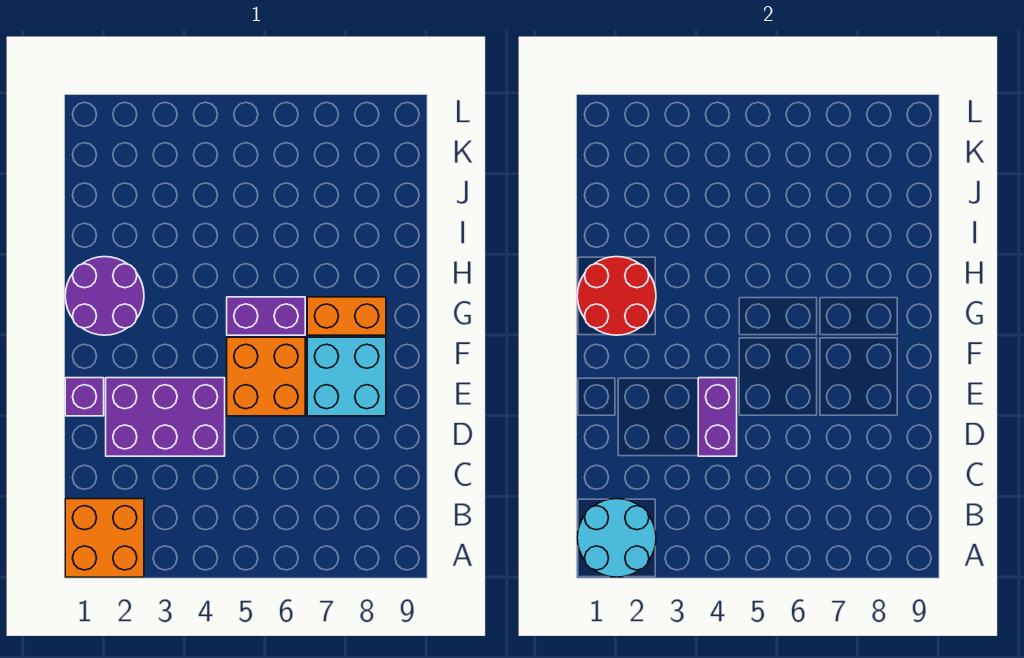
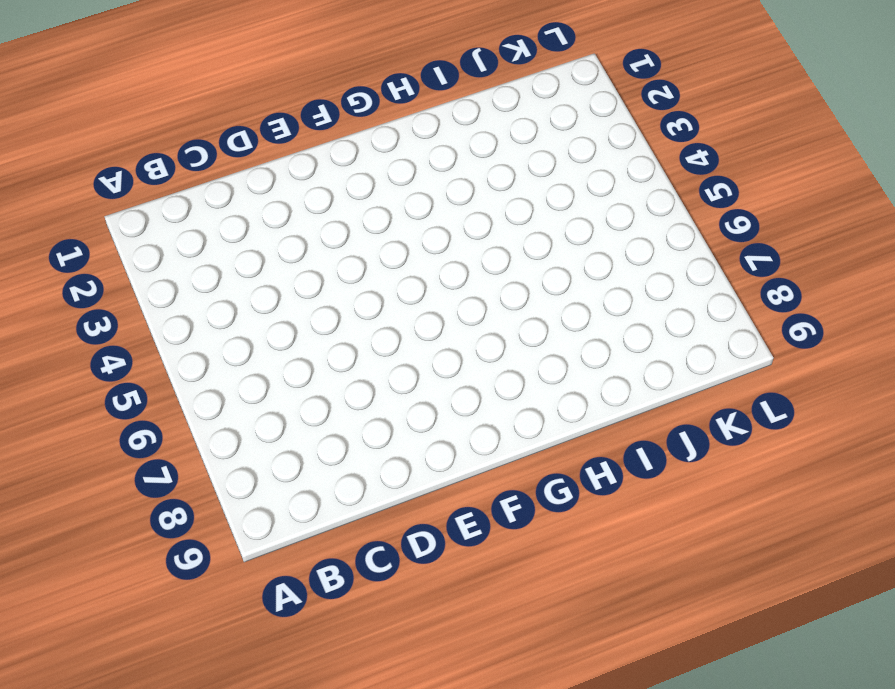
none -> orange 2x2 brick [65,499,144,577]
none -> purple 2x3 brick [106,378,225,456]

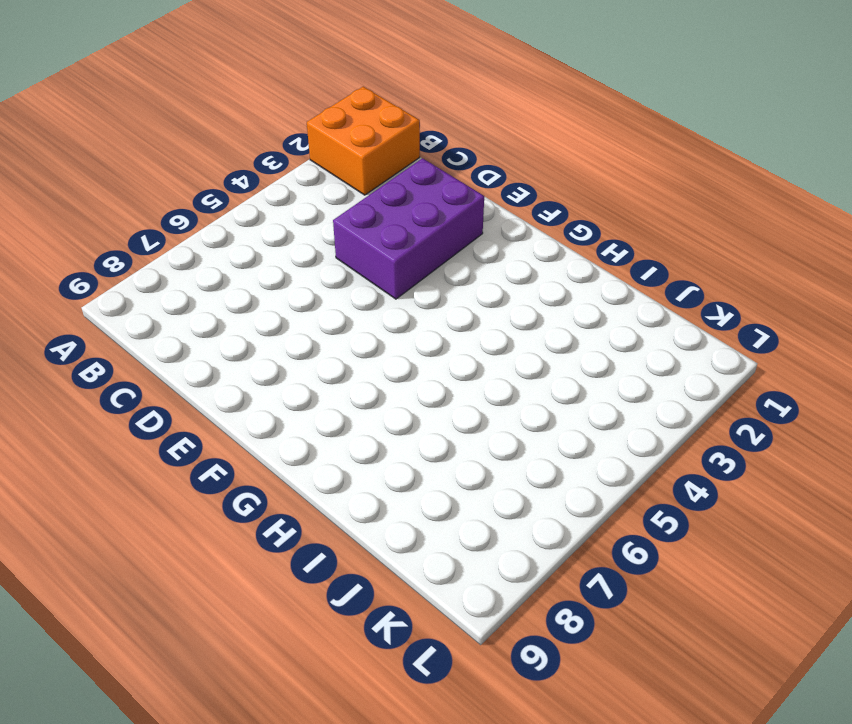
none -> purple 1x1 brick [65,378,104,416]
none -> orange 2x2 brick [227,337,305,416]

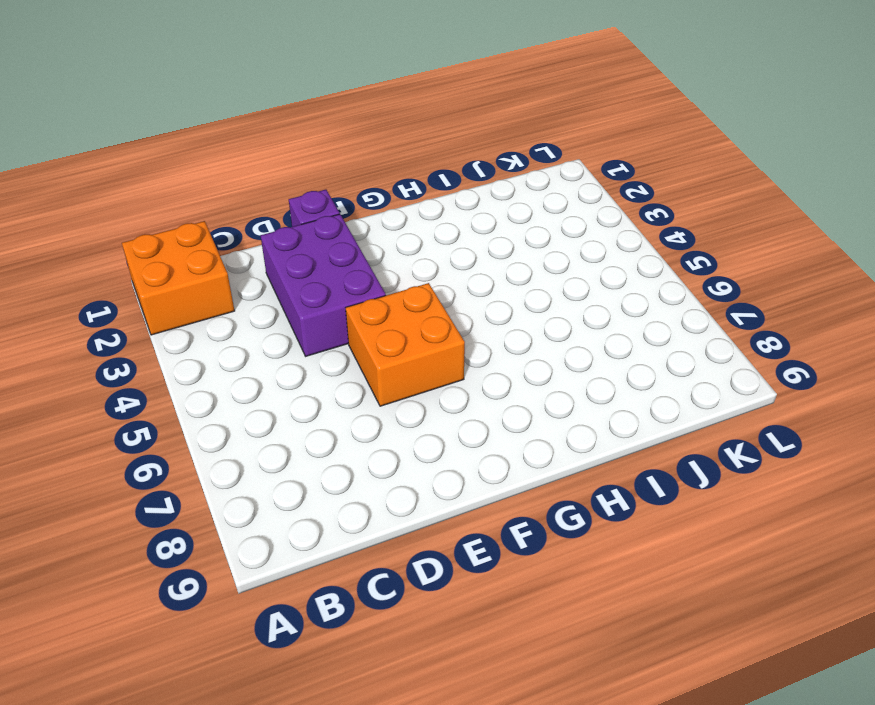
none -> cyan 2x2 brick [307,337,386,416]
none -> purple 2x2 round brick [65,257,144,335]

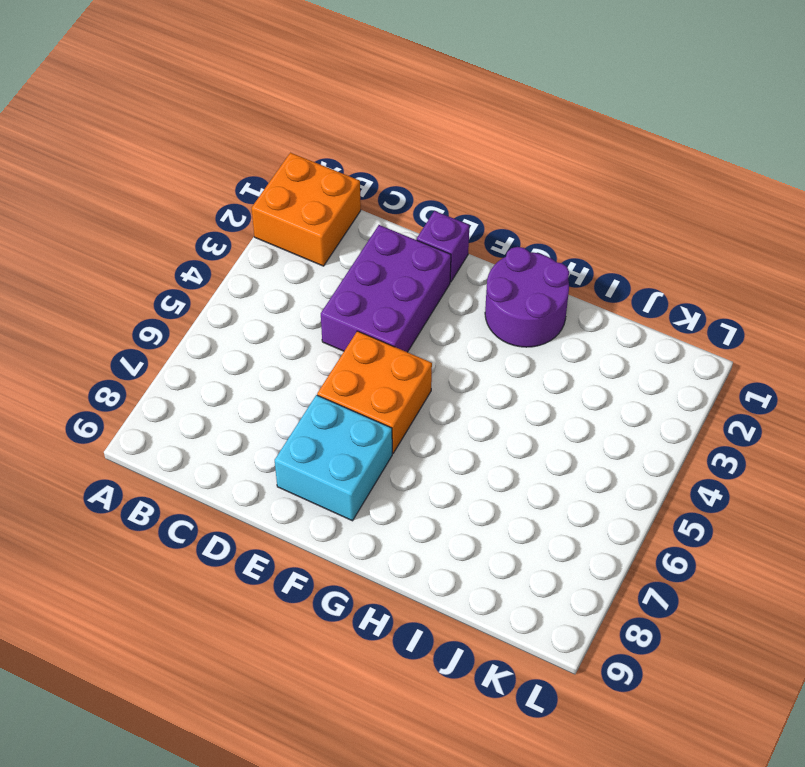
none -> purple 1x2 brick [227,297,305,335]
none -> orange 1x2 brick [307,297,386,335]

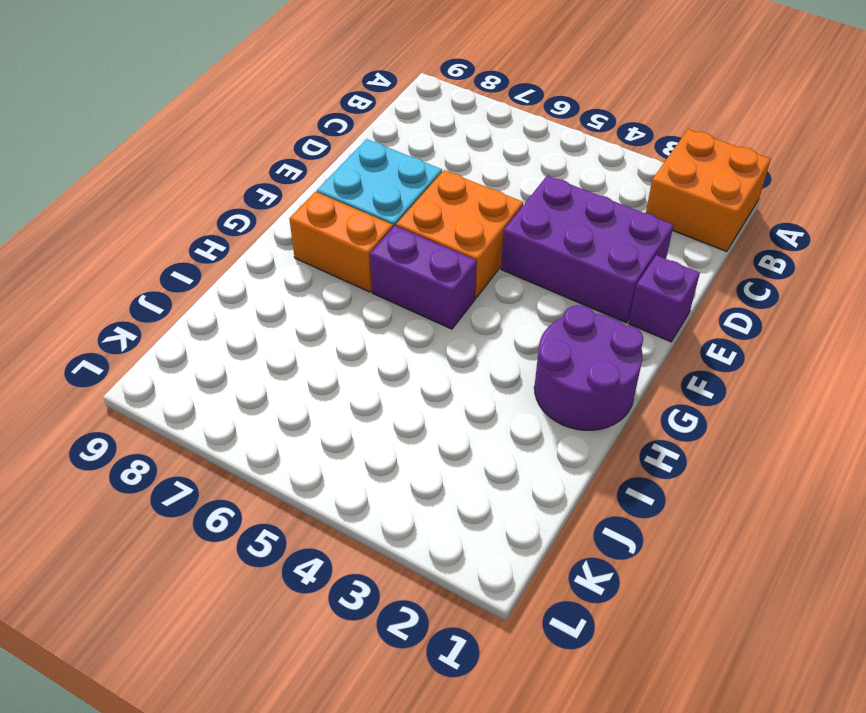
none -> cyan 2x2 round brick [577,499,656,577]
none -> purple 1x2 brick [698,378,737,456]

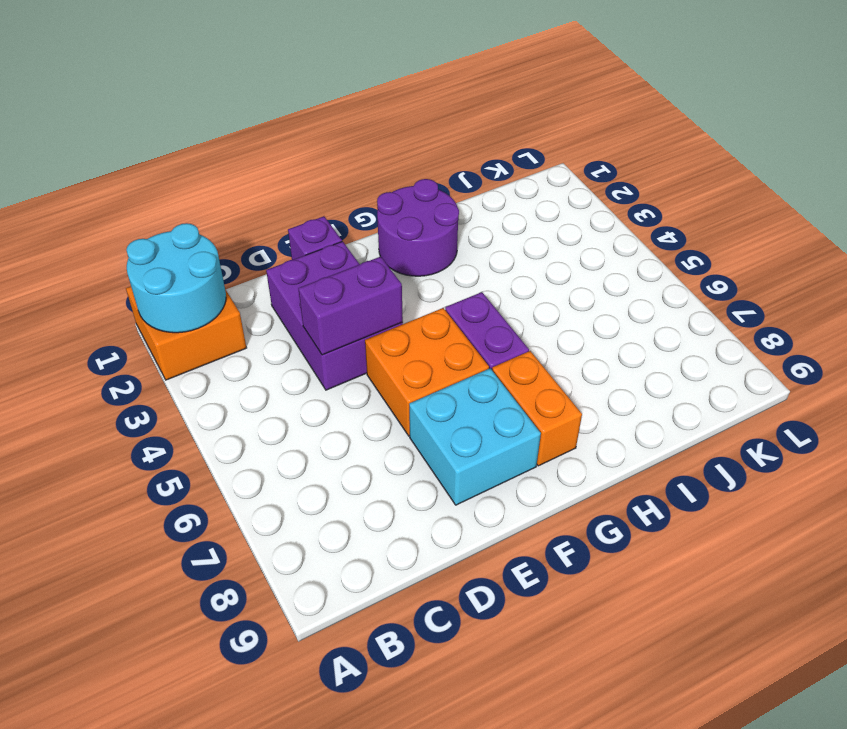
none -> red 2x2 round brick [577,257,656,335]

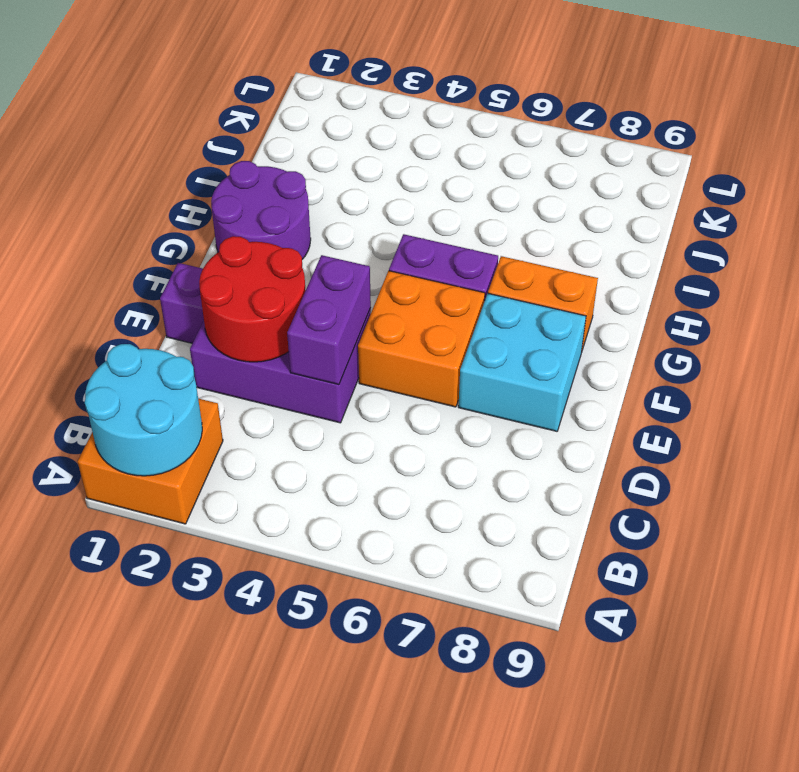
red 2x2 round brick [199,236,306,362] -> red 2x2 round brick moved to [577,257,656,335]

